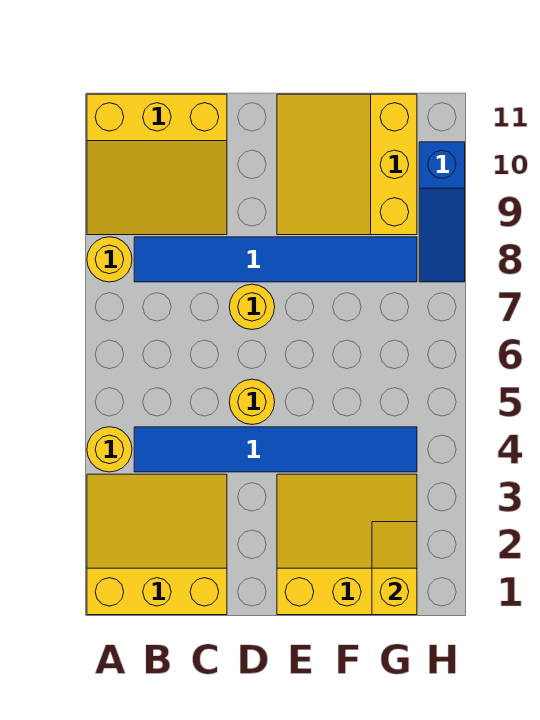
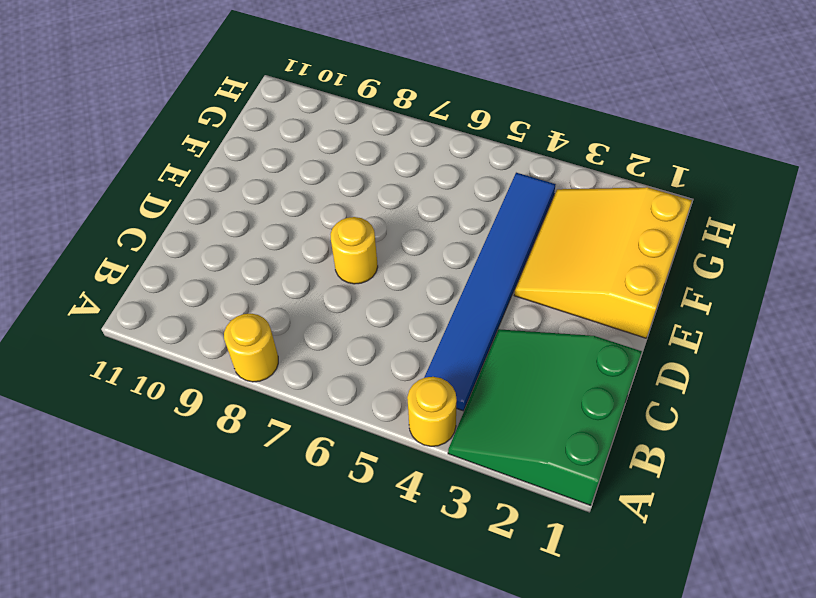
green 3x3 slope [448,329,642,505] -> yellow 3x3 slope [87,474,227,615]
none -> yellow 3x3 slope [87,94,227,235]
none -> blue 1x6 tile [134,237,417,282]
none -> yellow 1x1 round brick [229,379,275,424]

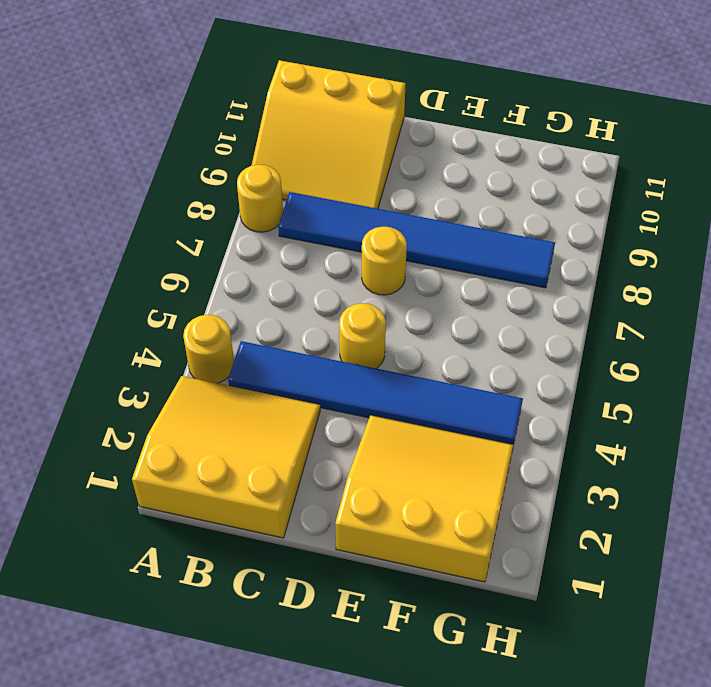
none -> yellow 3x3 slope [277,94,417,235]
none -> blue 1x3 slope [419,142,465,282]
none -> yellow 1x2 slope [372,522,417,615]

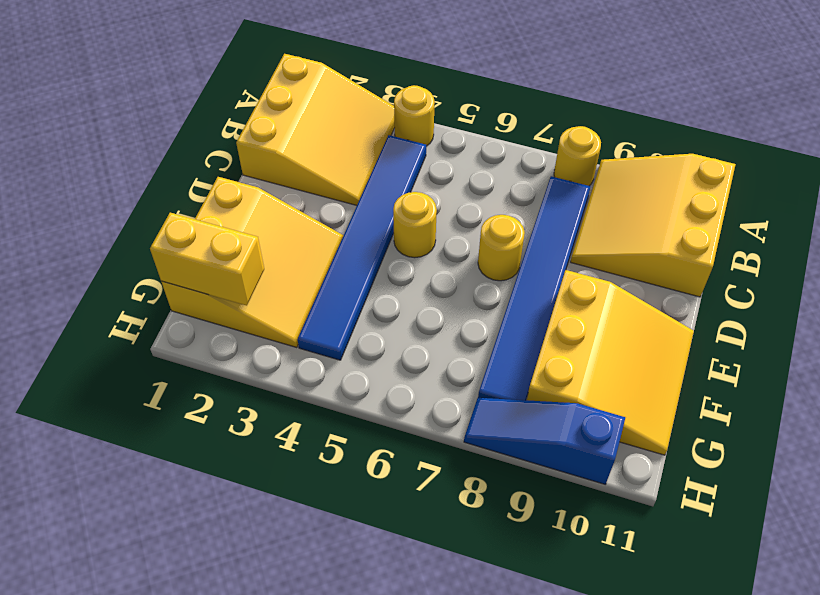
yellow 3x3 slope [527,270,694,455] -> yellow 3x3 slope turned to [277,94,417,235]
yellow 1x2 brick [150,213,264,306] -> yellow 1x2 slope [372,522,417,615]

